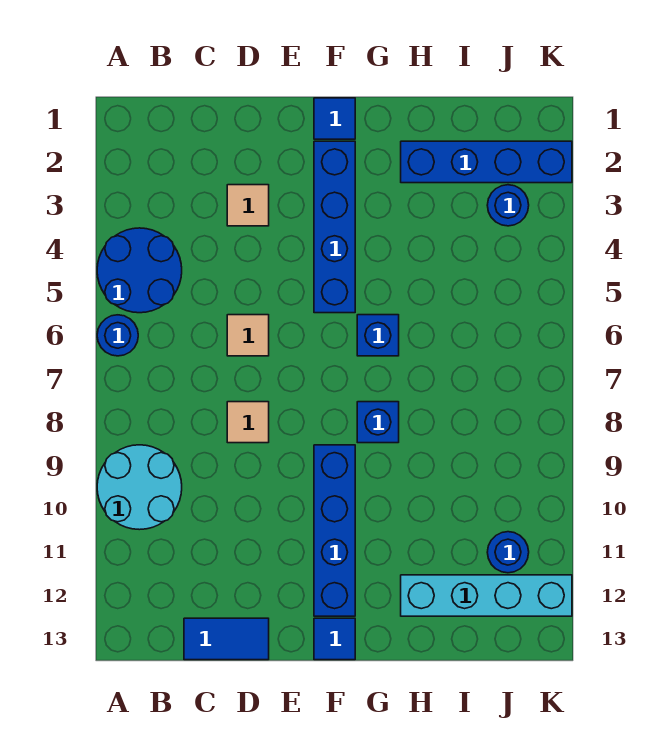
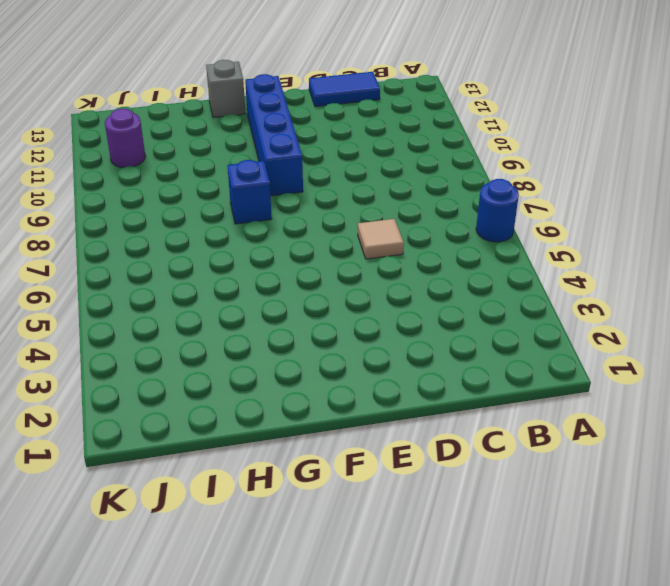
grey 1x1 brick [206,60,246,118] -> none
purple 1x1 round brick [105,109,145,168] -> blue 1x1 round brick [487,532,529,573]
none -> blue 2x2 round brick [97,228,182,313]
none -> cyan 2x2 round brick [97,445,182,530]
none -> tan 1x1 tile [227,185,269,226]

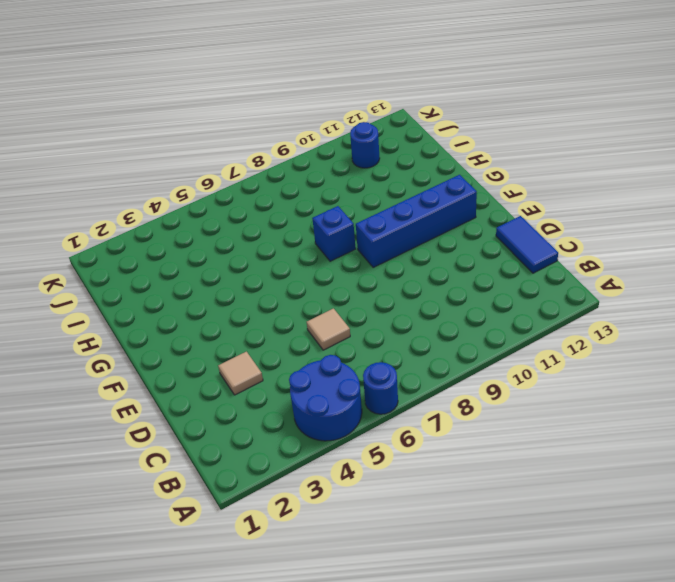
none -> cyan 2x2 round brick [97,445,182,530]
none -> tan 1x1 tile [227,402,269,443]
none -> blue 1x1 tile [314,98,355,139]

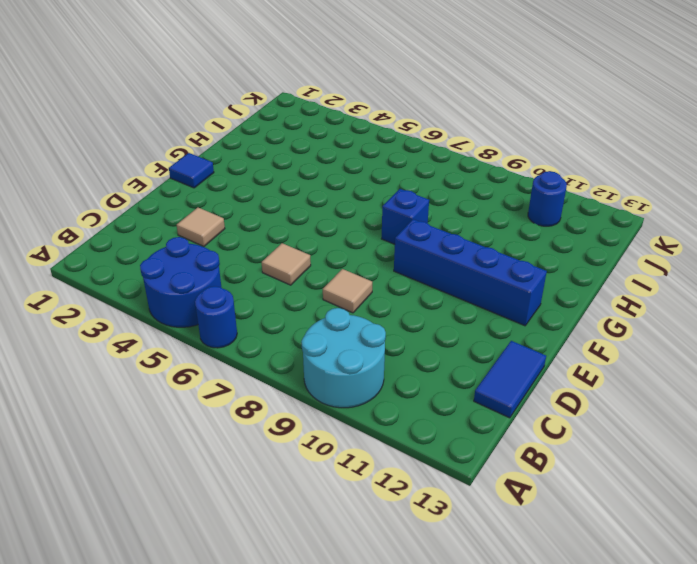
none -> blue 1x4 brick [314,141,355,313]
none -> blue 1x1 tile [314,618,355,660]
none -> blue 1x1 brick [357,315,399,356]

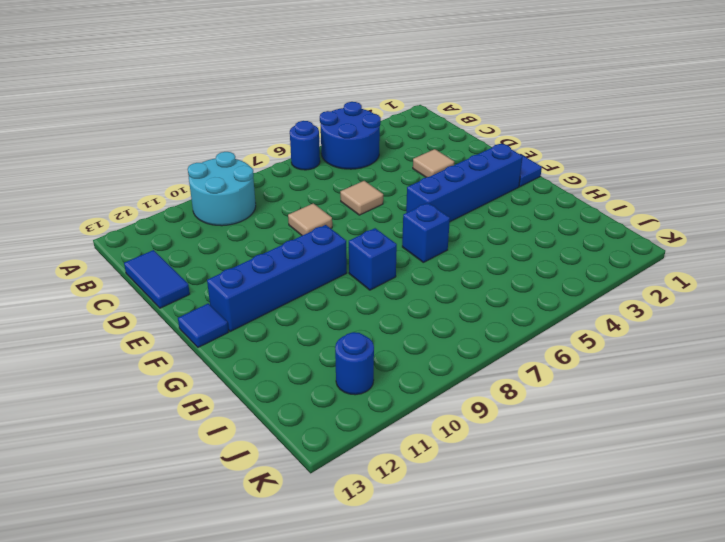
none -> blue 1x4 brick [401,141,572,183]
none -> cyan 1x4 brick [401,575,572,616]
none -> blue 1x1 round brick [487,185,529,226]

